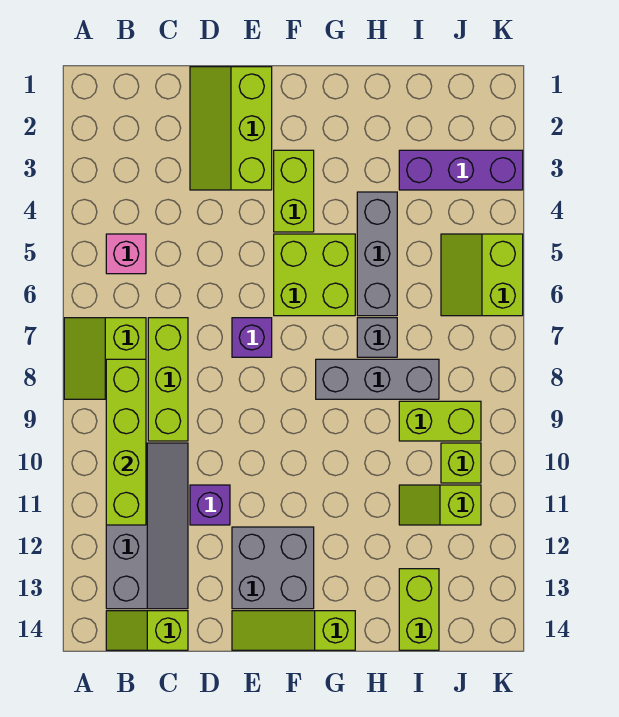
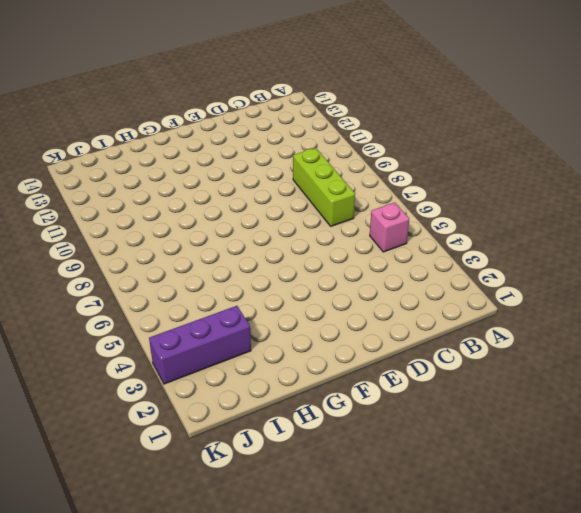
none -> lime 2x2 slope [64,318,146,399]
none -> grey 2x4 slope [106,443,188,609]
none -> lime 1x2 slope [106,611,188,650]

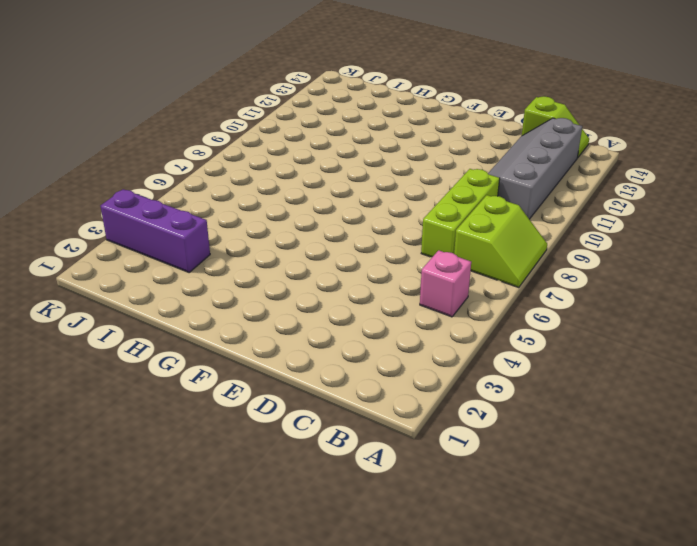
none -> lime 2x3 slope [190,67,272,190]
none -> purple 1x1 brick [190,485,230,525]
none -> purple 1x1 brick [232,318,272,357]

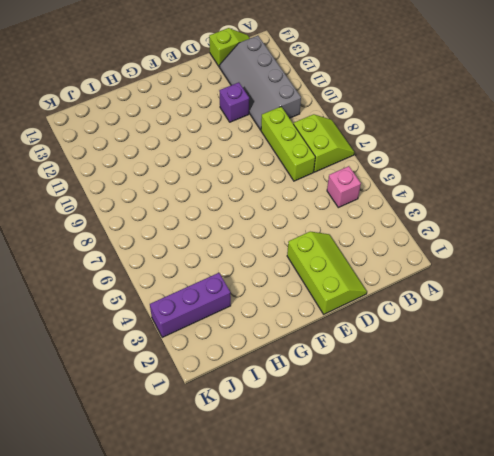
none -> purple 1x1 brick [232,318,272,357]
none -> grey 2x2 brick [232,527,314,609]
none -> lime 1x3 slope [232,611,355,650]

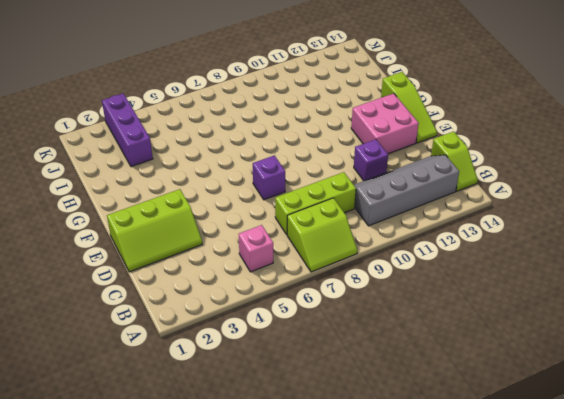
pink 2x2 brick [351,93,419,154] -> grey 2x2 brick [232,527,314,609]
none -> lime 1x2 brick [274,150,314,232]
none -> lime 2x2 brick [274,234,355,316]
none -> grey 1x3 brick [316,359,439,399]

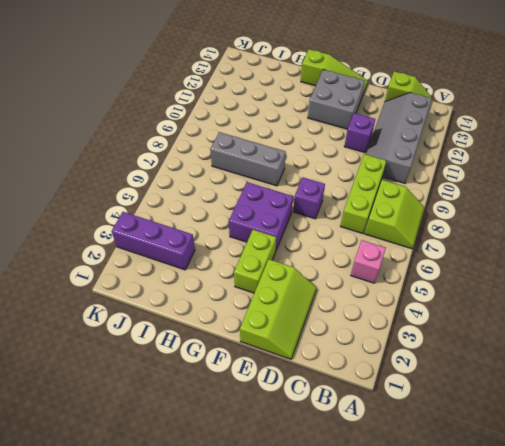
purple 2x2 brick [229,182,293,251] -> lime 2x2 brick [274,234,355,316]
none -> grey 1x3 brick [357,192,397,316]
none -> grey 1x1 brick [357,318,397,357]
none -> lime 1x2 brick [399,401,481,441]

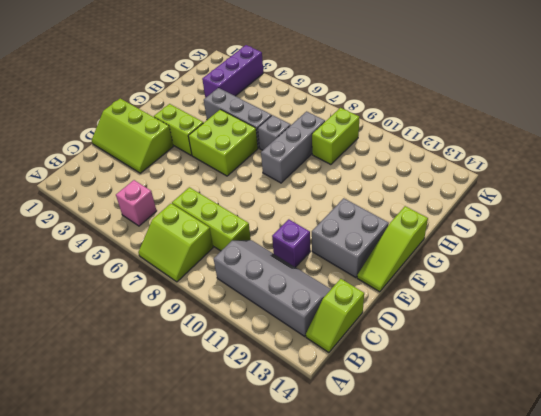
none -> purple 1x1 brick [232,318,272,357]
none -> lime 1x2 slope [399,485,481,525]
none -> lime 1x2 brick [399,569,439,650]

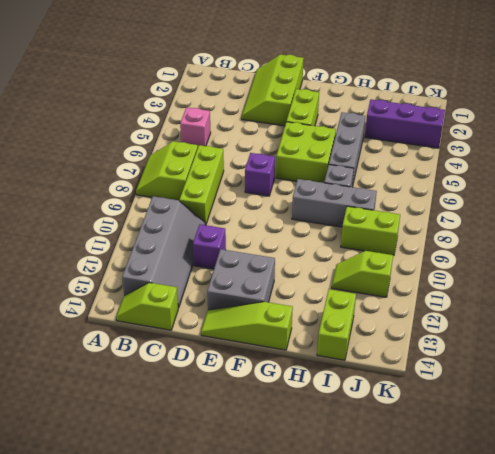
none -> lime 2x2 slope [441,234,523,316]
none -> lime 1x1 brick [441,443,481,483]
none -> lime 1x4 brick [106,359,146,525]

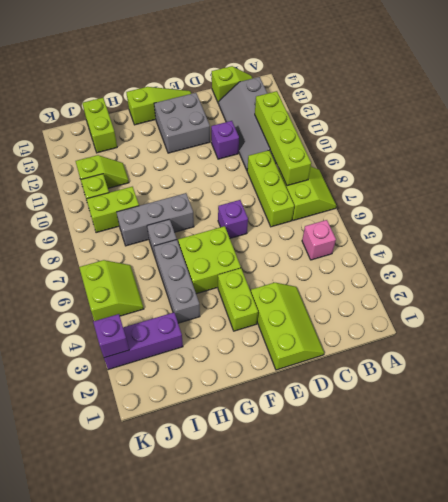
purple 1x1 brick [93,314,129,358] -> none

